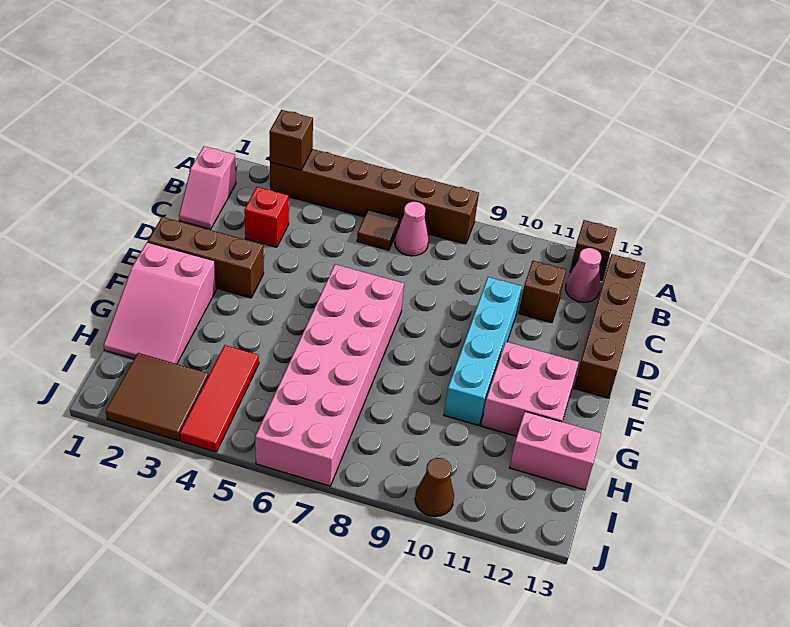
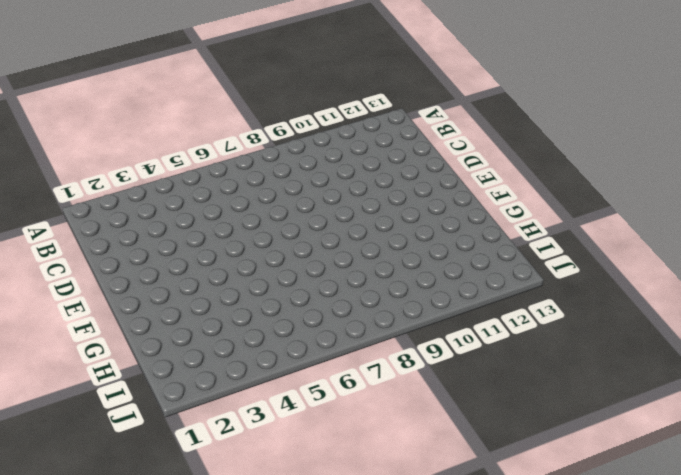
none -> brown 1x6 brick [270,149,479,244]
none -> brown 1x1 brick [570,220,617,280]
none -> pink 1x2 slope [179,146,236,229]

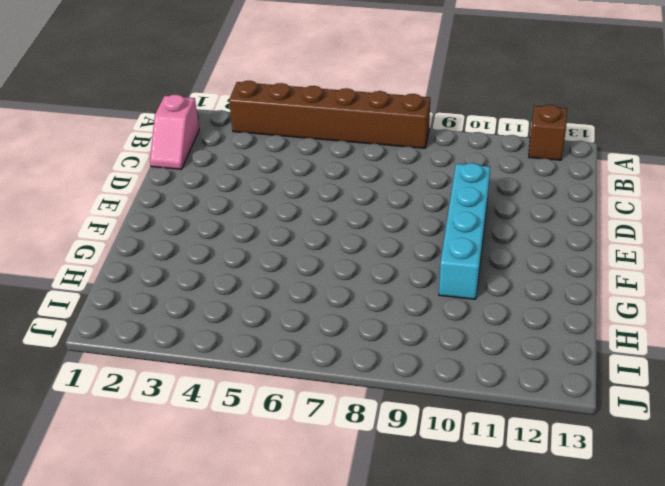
none -> brown 1x1 tile [357,210,400,250]
none -> pink 1x1 cone [395,202,429,256]
none -> pink 1x1 cone [565,248,601,302]

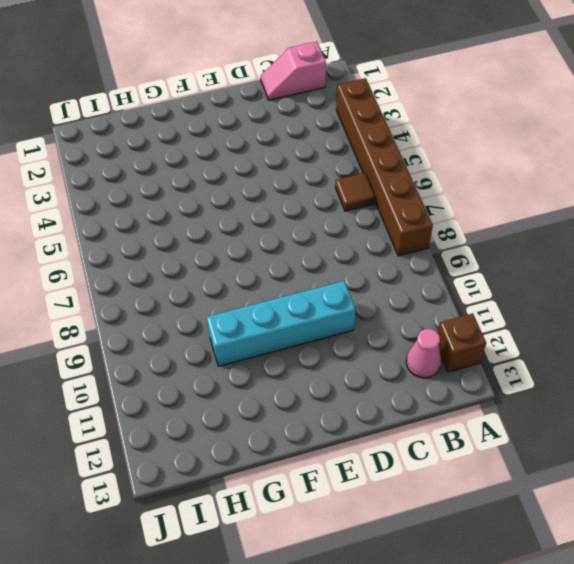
none -> pink 1x1 cone [395,202,429,256]
none -> brown 1x4 brick [574,254,645,398]
none -> red 1x1 brick [244,187,289,247]

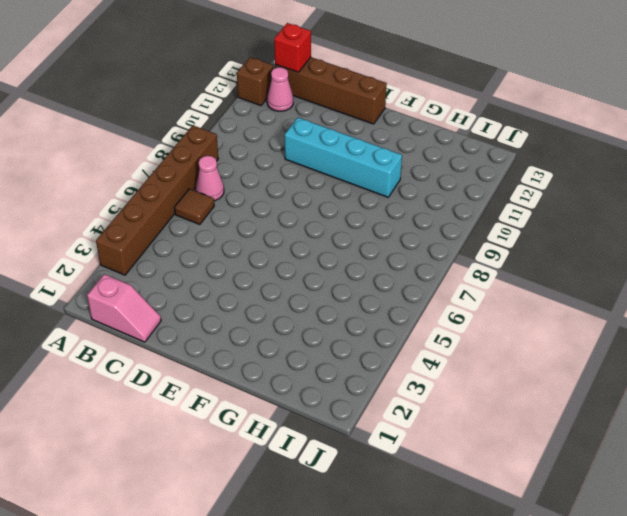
red 1x1 brick [274,23,311,72] -> red 1x1 brick moved to [244,187,289,247]
none -> brown 1x1 brick [519,261,566,323]
none -> brown 1x3 brick [148,217,264,298]
none -> pink 2x6 brick [255,264,404,486]

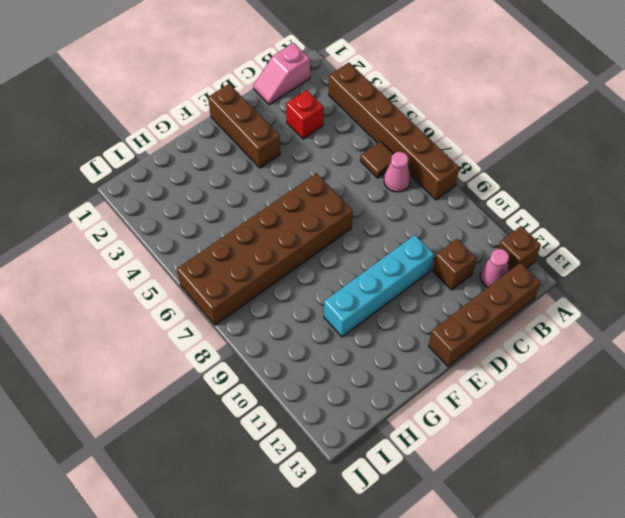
brown 2x6 brick [177,173,353,325] -> pink 2x6 brick [255,264,404,486]
none -> pink 2x3 slope [104,242,216,364]
none -> pink 2x2 brick [481,342,579,436]
none -> red 1x3 tile [180,345,259,452]

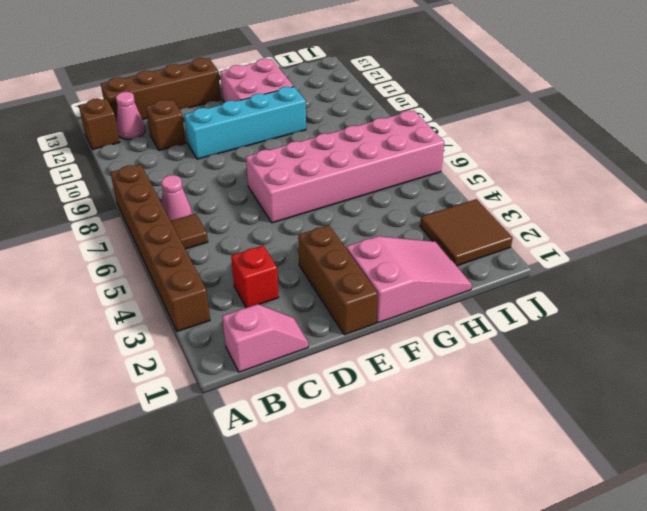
none -> red 1x3 tile [180,345,259,452]
none -> pink 1x2 brick [509,412,601,490]
none -> brown 1x1 cone [415,458,454,517]

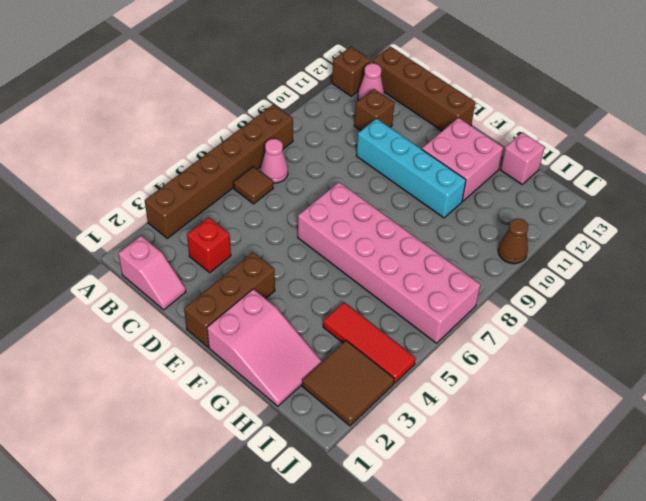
pink 1x1 brick [500,132,545,184] -> pink 1x2 brick [509,412,601,490]
none -> brown 1x1 brick [269,110,313,170]

